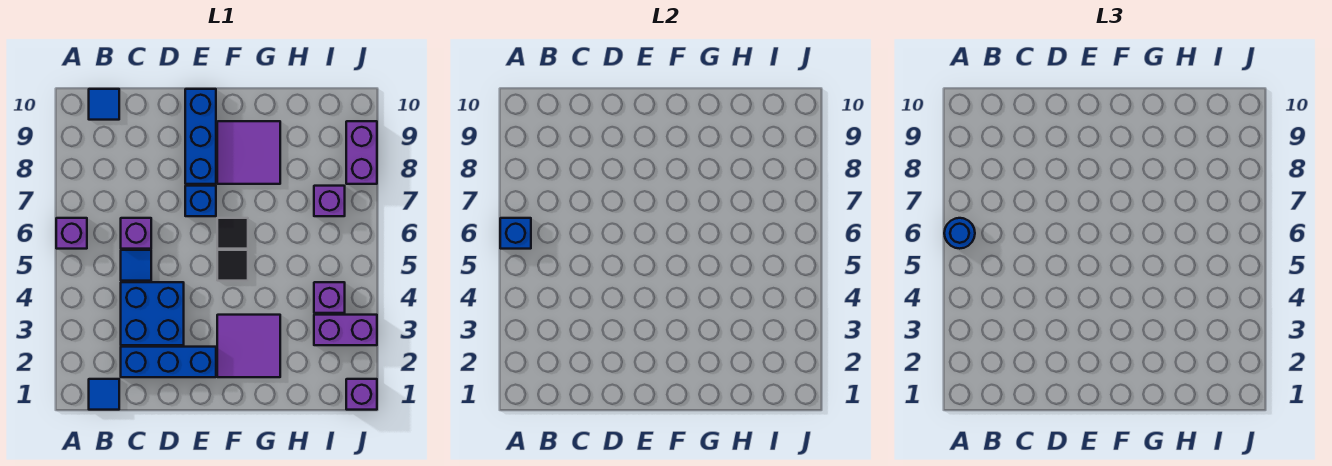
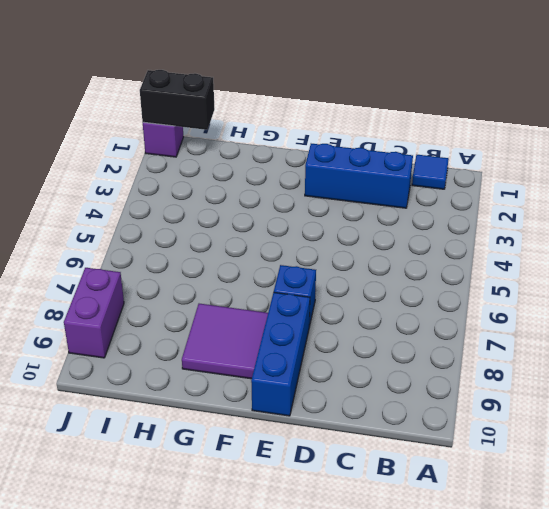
black 1x2 brick [140,70,215,130] -> none
none -> purple 1x1 brick [56,218,87,249]
none -> blue 1x1 tile [89,89,119,120]
none -> blue 2x2 brick [121,282,184,345]

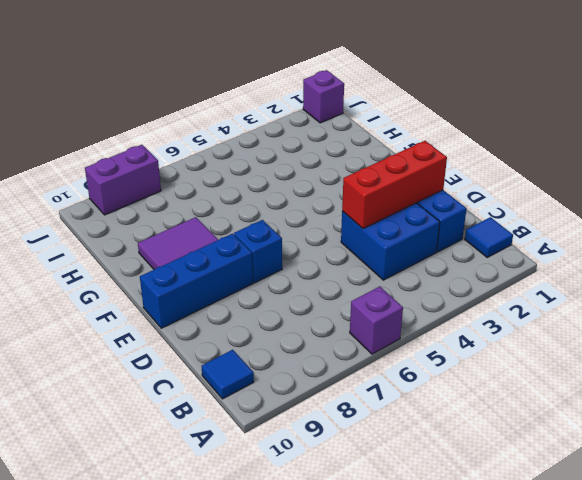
red 1x3 brick [342,141,447,229] -> none
none -> blue 1x1 tile [121,250,151,281]
none -> purple 1x1 brick [121,218,151,249]
none -> purple 2x2 tile [217,315,280,377]

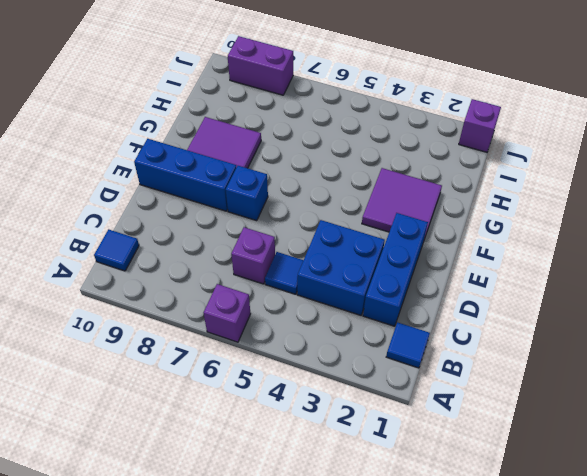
none -> black 1x1 tile [217,250,248,281]
none -> black 1x1 tile [217,218,248,249]
none -> purple 1x2 brick [314,315,377,345]

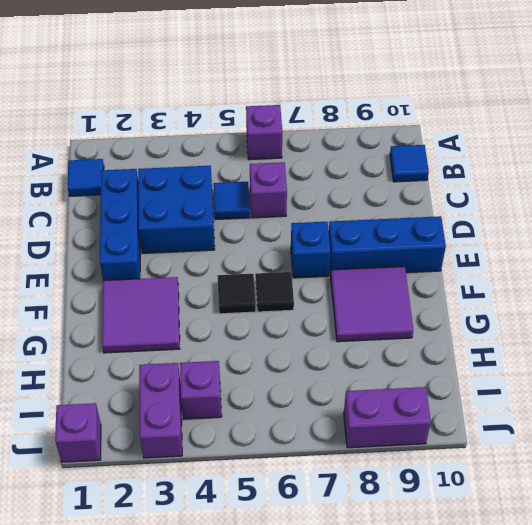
none -> purple 1x1 brick [314,186,345,216]
none -> blue 1x1 brick [500,218,531,249]
none -> blue 1x1 round brick [944,218,975,249]

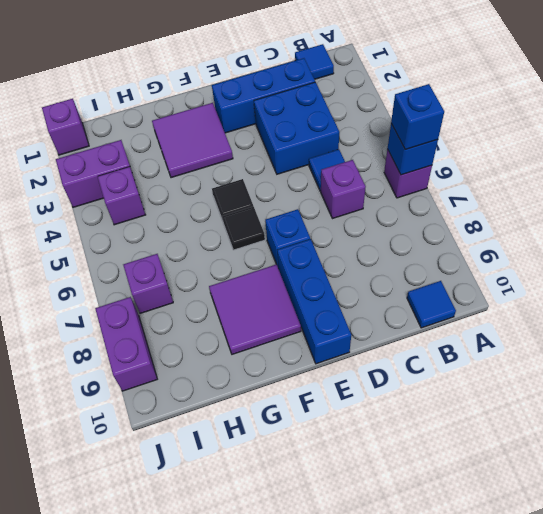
blue 1x1 brick [391,84,444,149] -> blue 1x1 round brick [944,218,975,249]

